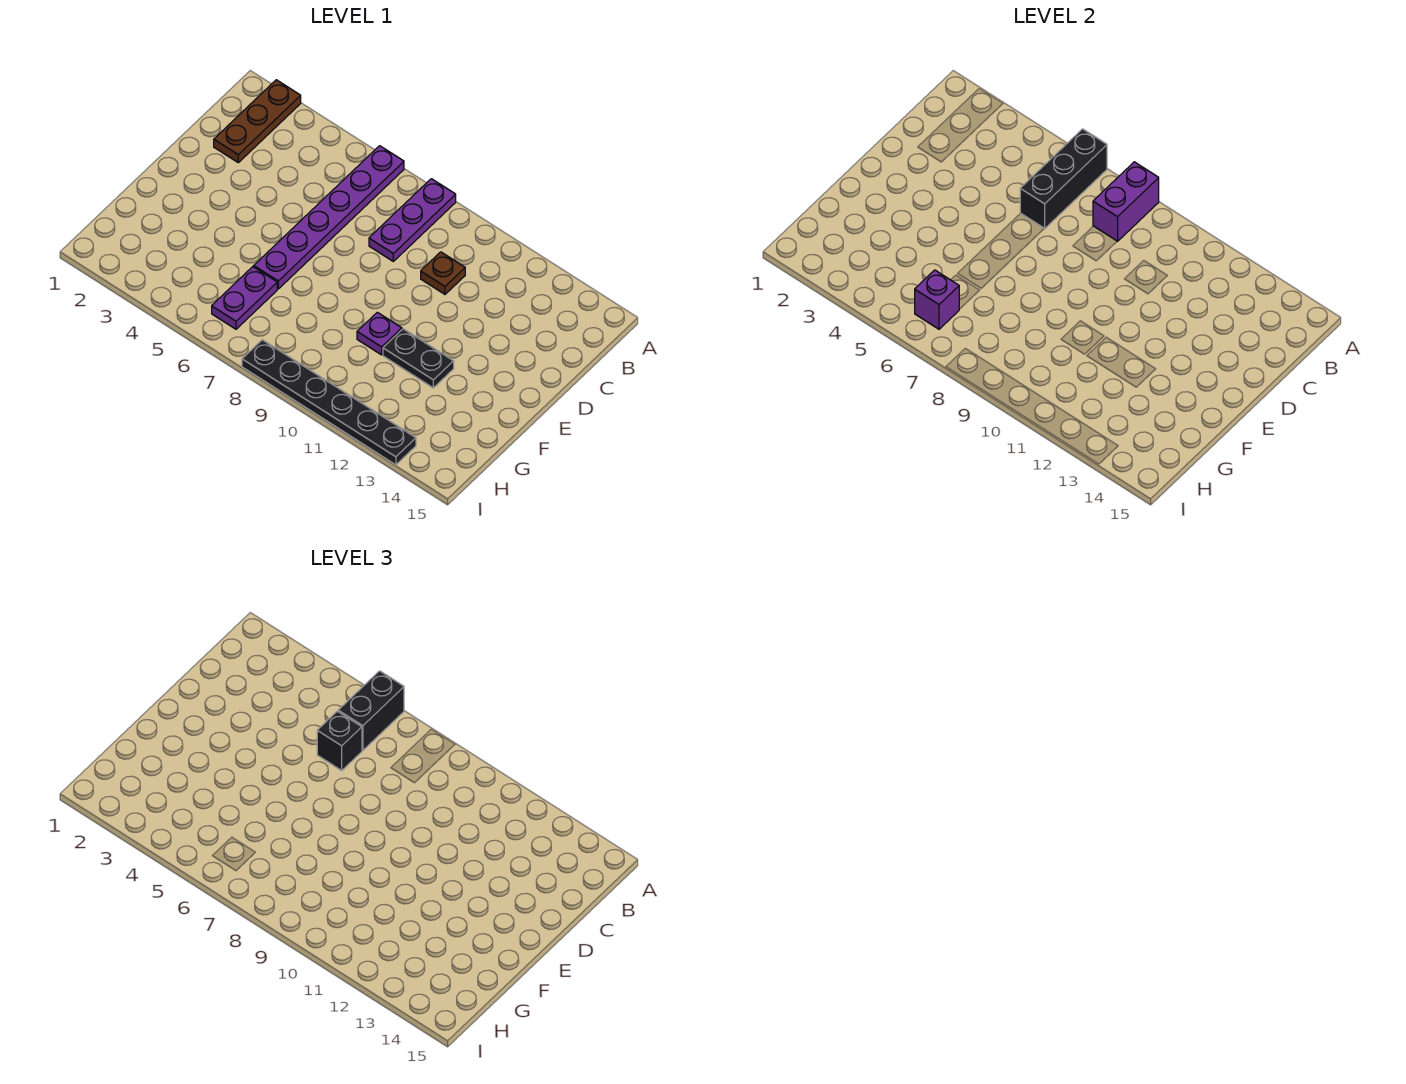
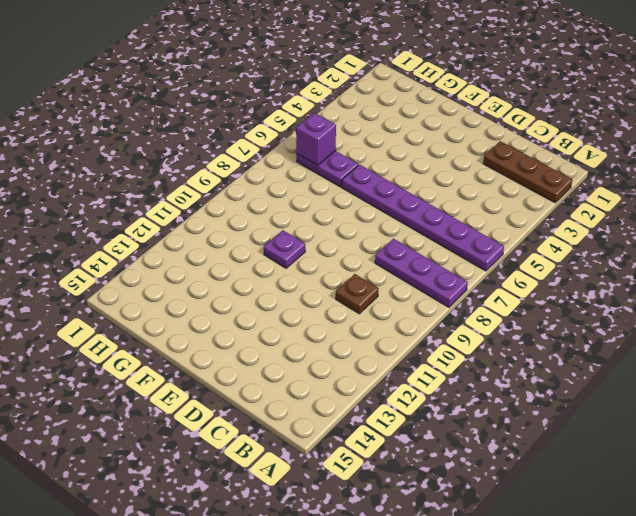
none -> black 1x2 plate [383,329,454,388]
none -> black 1x6 plate [242,340,416,465]
none -> black 1x3 brick [1020,129,1107,229]

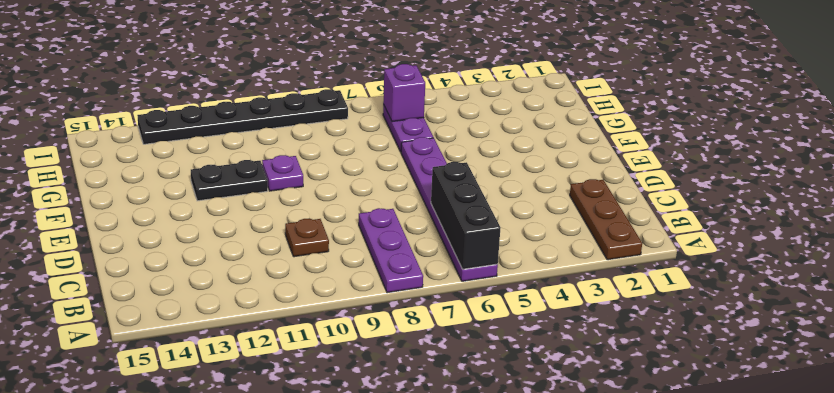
none -> purple 1x2 brick [1093,162,1159,241]
none -> black 1x2 brick [338,671,404,750]
none -> black 1x1 brick [317,711,362,770]

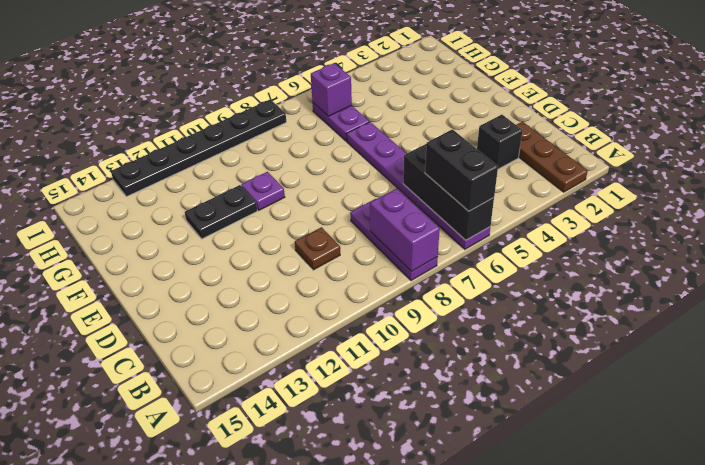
black 1x1 brick [477,115,522,169] -> black 1x1 brick moved to [317,711,362,770]

